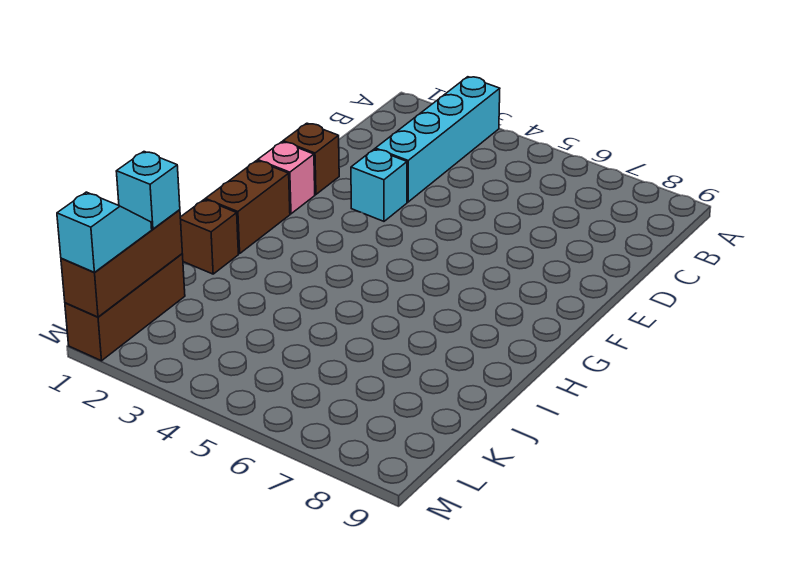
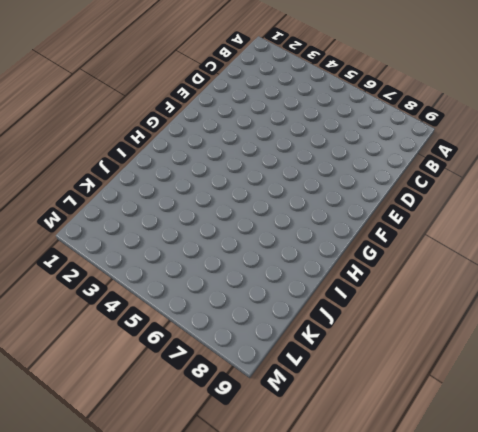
none -> cyan 1x4 brick [375,77,500,202]
none -> brown 1x1 brick [283,123,339,194]

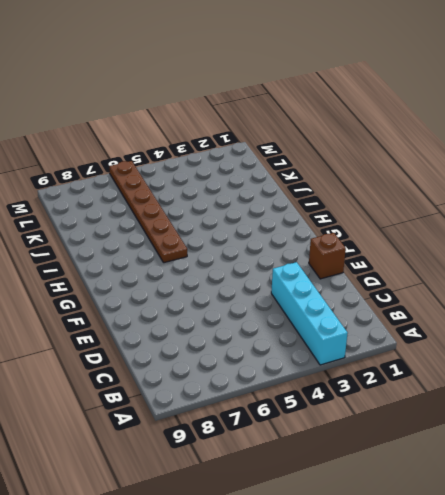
brown 1x6 plate [110,161,187,263] -> none
none -> cyan 1x1 brick [351,149,407,221]
none -> pink 1x1 brick [258,142,315,214]

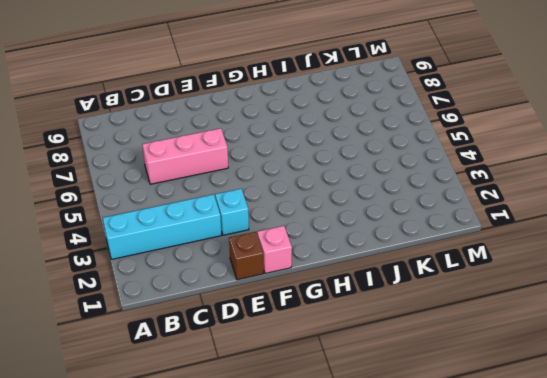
pink 1x3 brick [142,128,228,184] -> none
none -> brown 1x2 brick [205,161,290,254]
none -> brown 1x1 brick [180,200,238,274]

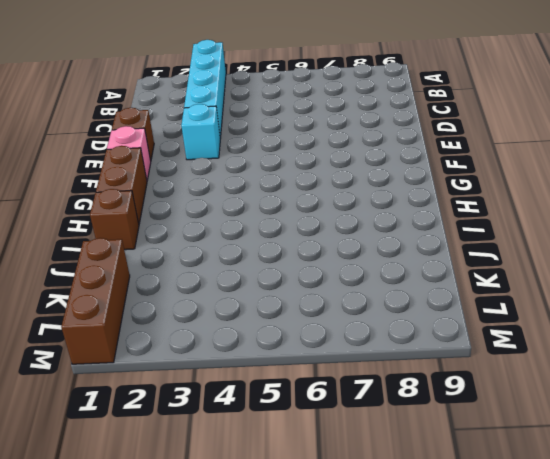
none -> brown 1x3 brick [61,210,182,317]
none -> cyan 1x1 brick [116,152,180,229]

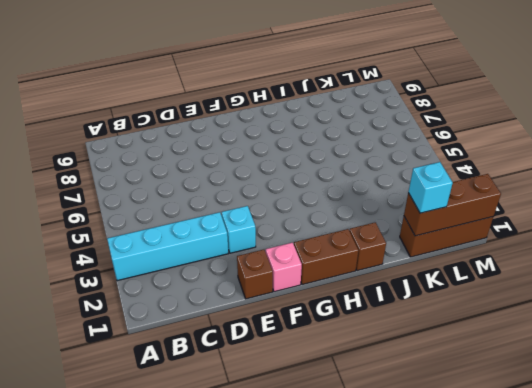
none -> cyan 1x2 slope [57,192,152,272]

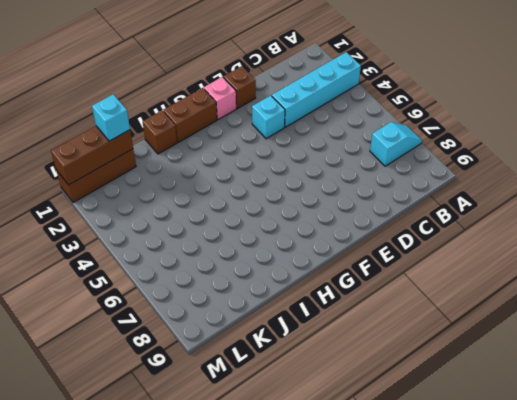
cyan 1x2 slope [370,122,422,166] -> cyan 1x2 slope moved to [57,192,152,272]

